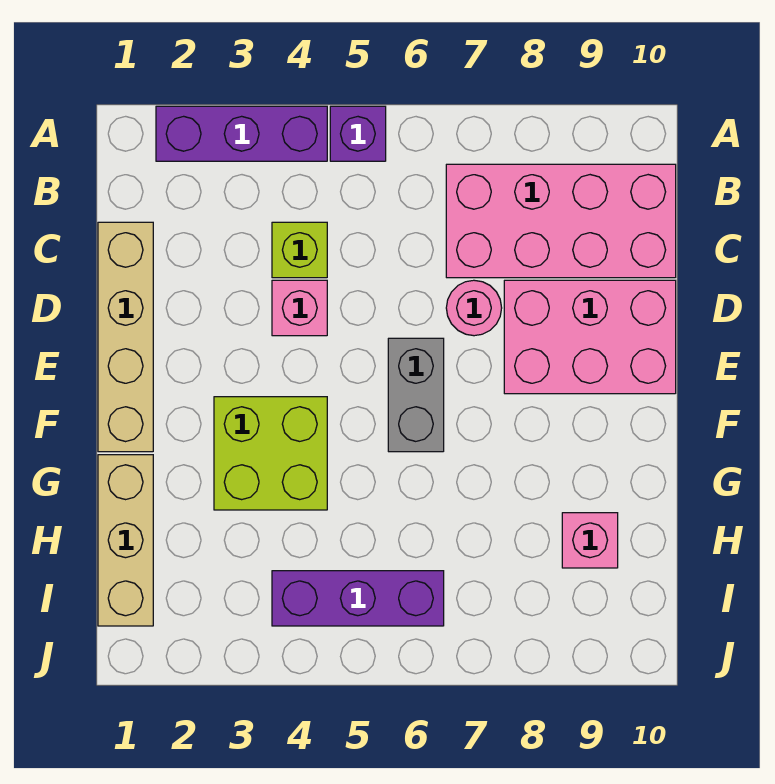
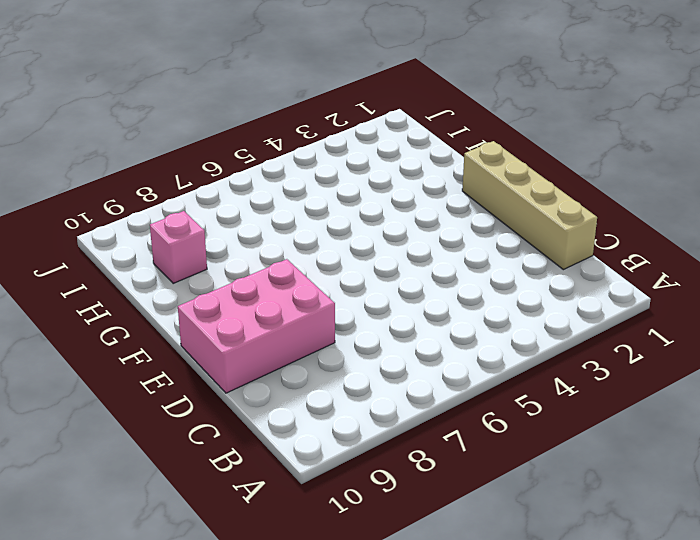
none -> purple 1x3 brick [156,106,327,161]
none -> purple 1x1 brick [330,106,386,161]
none -> pink 2x4 brick [446,164,676,278]

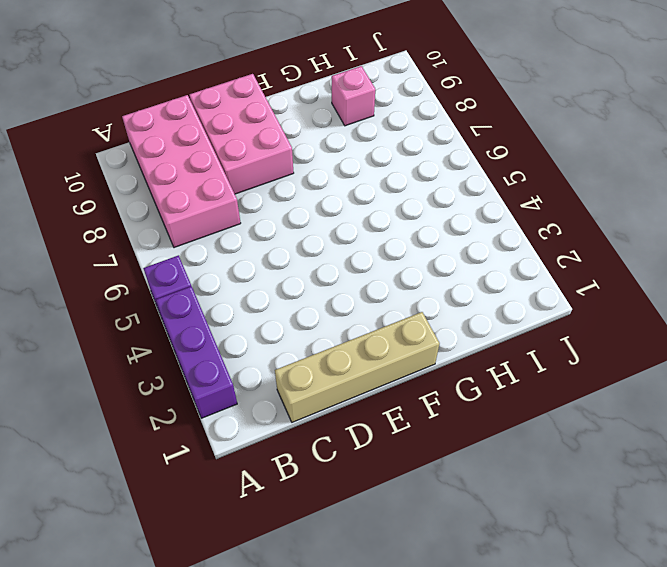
none -> lime 1x1 brick [272,222,327,278]
none -> pink 1x1 brick [272,280,327,336]
none -> pink 1x1 round brick [446,280,502,336]

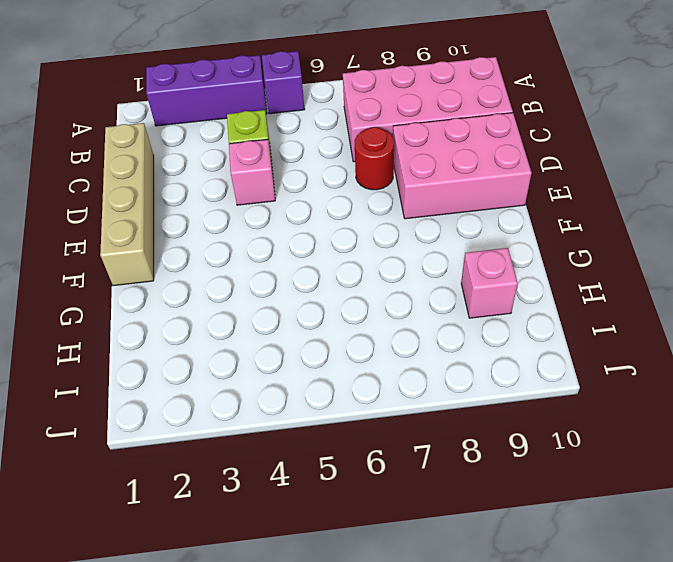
red 1x1 round brick [355,127,394,190] -> pink 1x1 round brick [446,280,502,336]
none -> grey 1x2 brick [388,338,444,452]
none -> lime 2x2 brick [214,397,327,510]
none -> tan 1x3 brick [98,455,153,626]

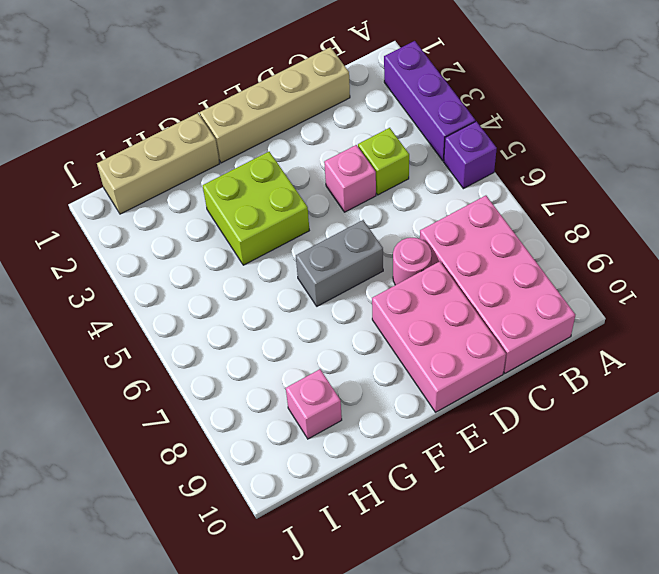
none -> purple 1x3 brick [272,571,444,626]

